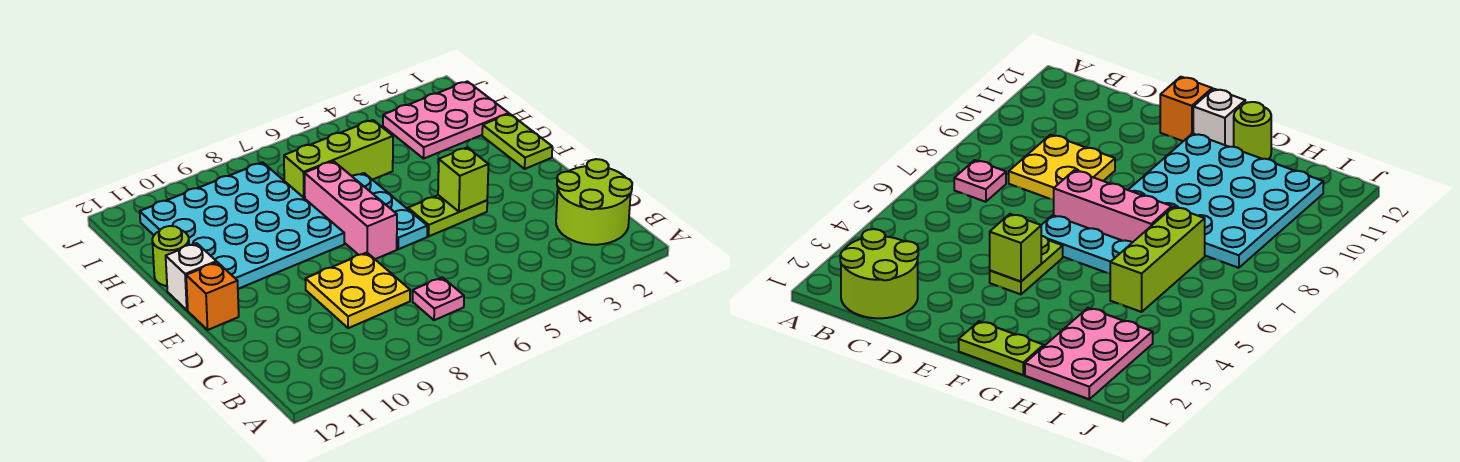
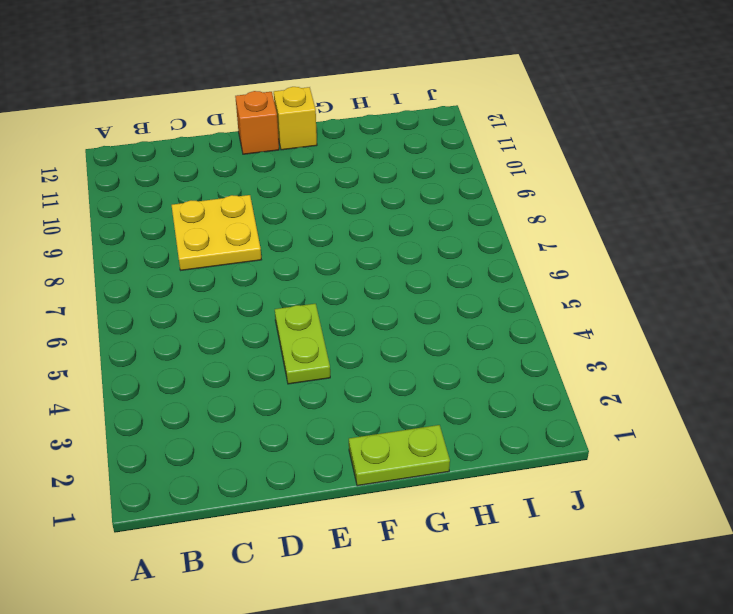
yellow 1x1 brick [274,87,317,150] -> white 1x1 brick [166,243,216,310]
none -> lime 2x2 round brick [556,159,632,245]
none -> pink 1x1 plate [413,277,464,320]
none -> cyan 1x3 plate [352,173,427,249]

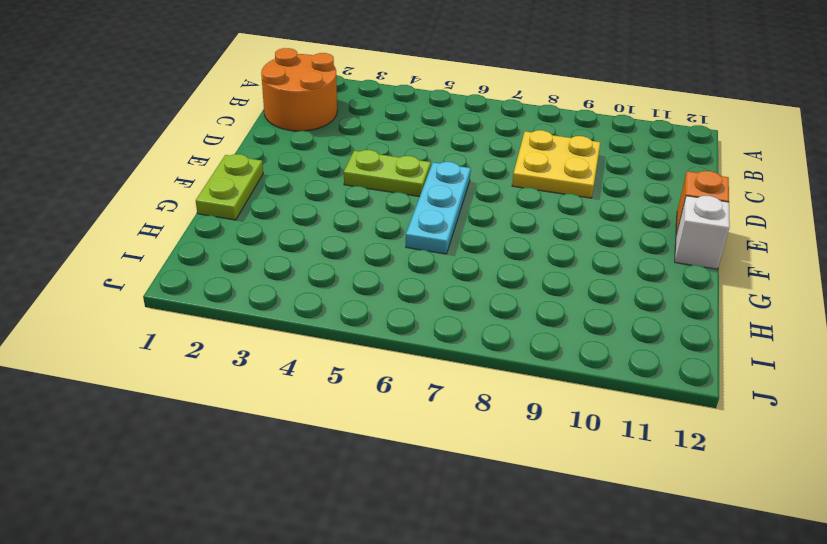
orange 2x2 round brick [261,48,337,131] -> lime 2x2 round brick [556,159,632,245]
none -> pink 1x1 plate [413,277,464,320]
none -> pink 1x3 brick [304,161,397,259]
none -> cyan 4x4 plate [140,162,344,289]

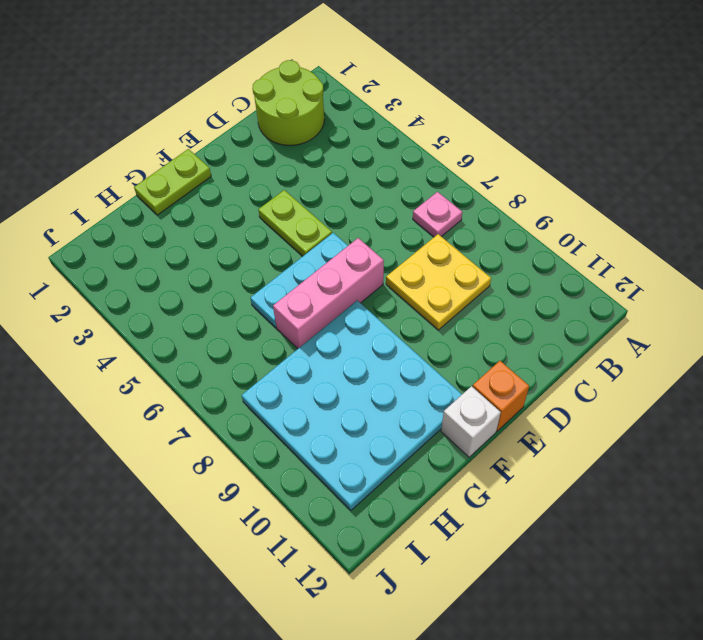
none -> lime 1x1 round brick [152,226,189,286]
none -> pink 2x3 plate [383,81,509,159]
none -> lime 1x3 brick [284,120,393,198]

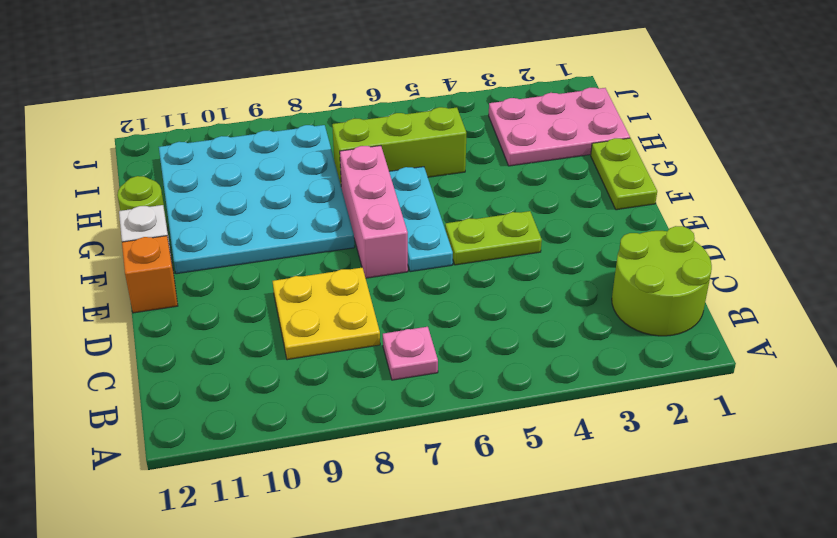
none -> lime 1x1 brick [438,147,488,212]

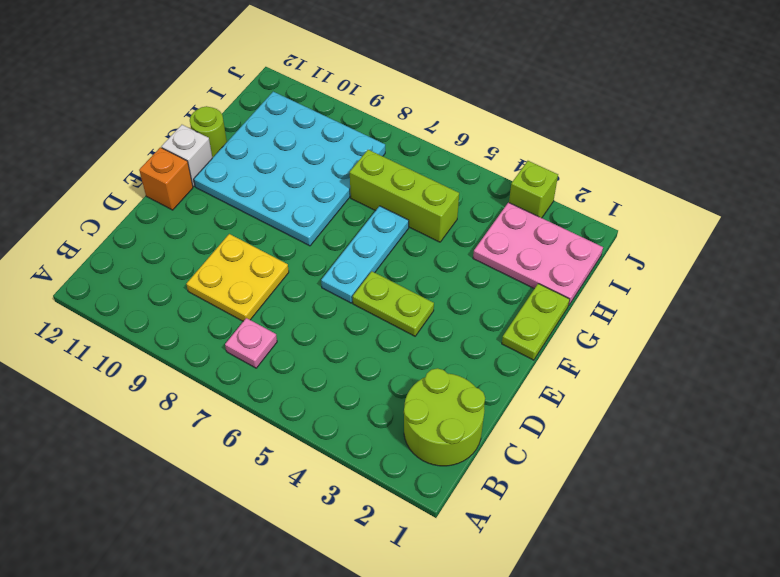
lime 1x1 brick [509,161,558,218] -> lime 1x1 brick moved to [438,147,488,212]
none -> pink 1x3 brick [304,161,397,259]

